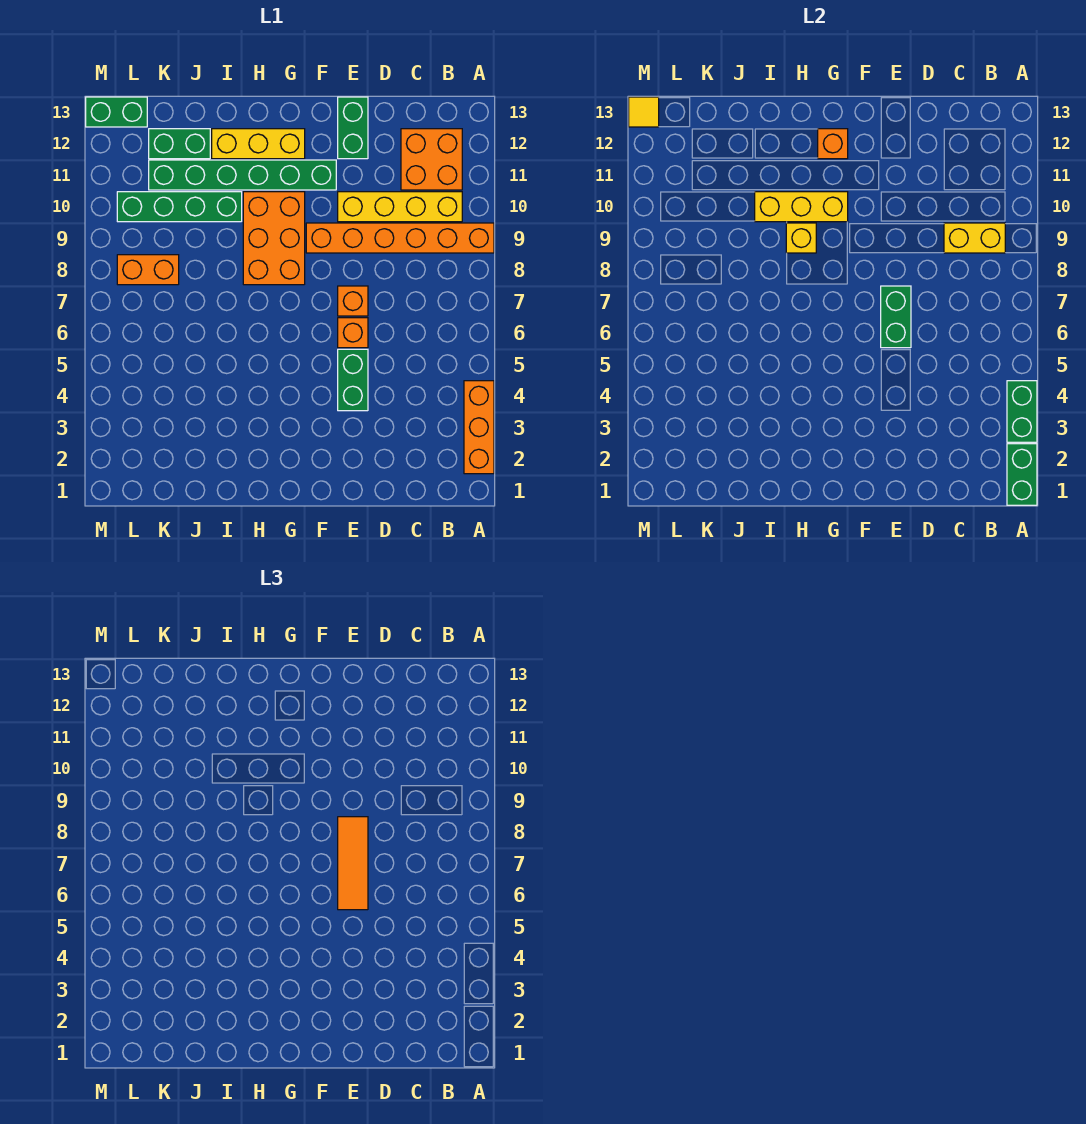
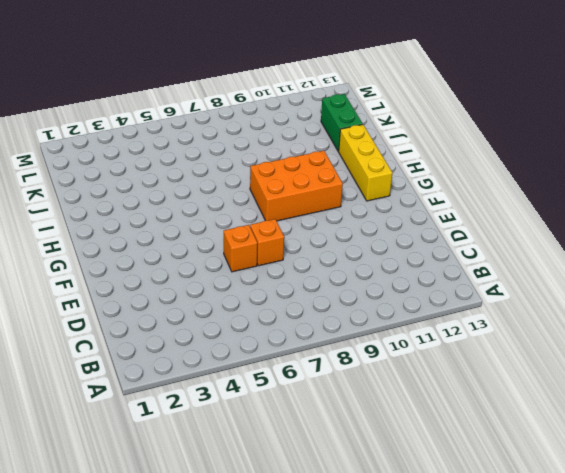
none -> orange 1x3 brick [464,381,494,474]
none -> orange 1x6 brick [306,223,494,253]
none -> yellow 1x4 brick [338,192,462,222]

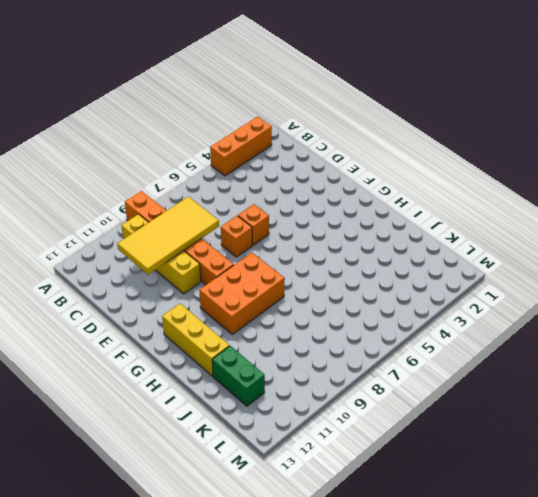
yellow 2x4 tile [117,197,219,275] -> yellow 1x2 brick [944,223,1005,253]
none -> orange 2x2 brick [401,129,462,190]
none -> green 1x2 brick [338,349,368,411]
none -> green 1x2 brick [338,97,368,159]

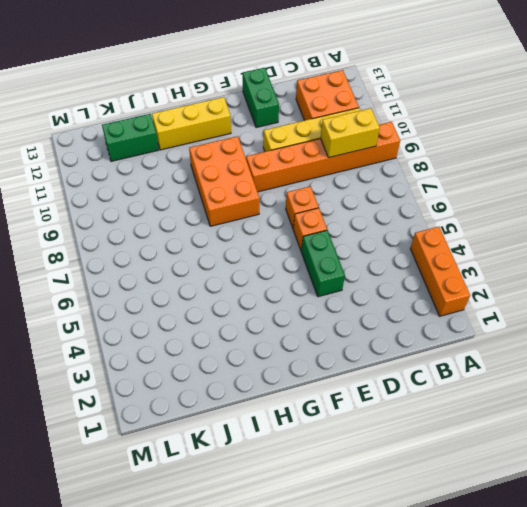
none -> green 1x6 brick [149,160,336,190]
none -> green 1x4 brick [117,192,242,222]
none -> orange 1x2 brick [117,255,179,285]

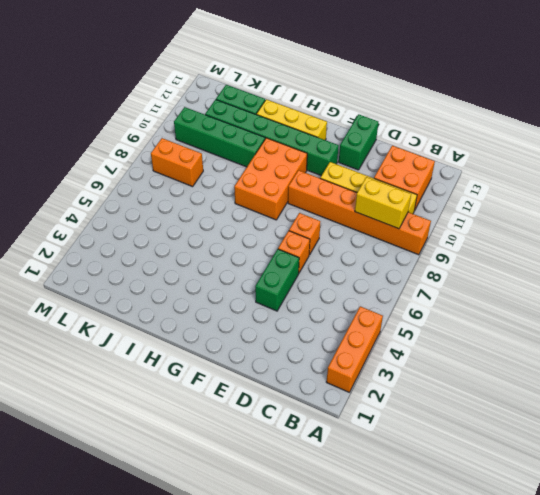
none -> green 1x2 brick [86,97,147,127]
none -> green 1x2 brick [1007,444,1037,505]
none -> green 1x2 brick [1007,381,1037,442]

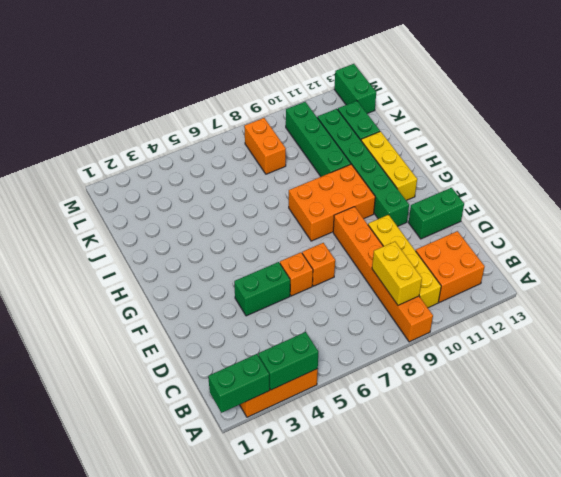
none -> green 1x2 brick [881,286,911,348]
none -> yellow 1x3 brick [755,192,848,222]
none -> orange 1x1 brick [818,129,848,159]

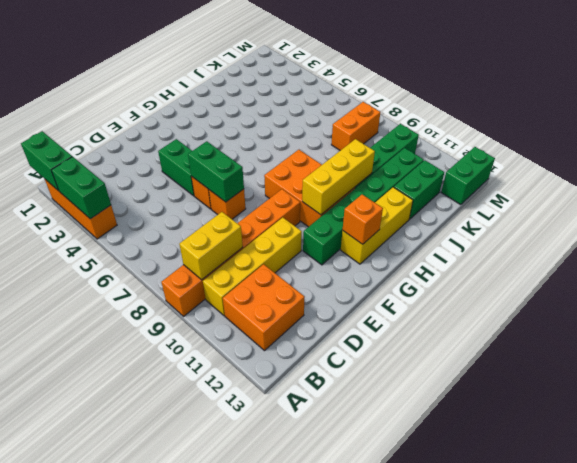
none -> green 1x2 brick [338,97,368,159]
none -> yellow 1x1 brick [786,223,816,253]
none -> yellow 1x1 tile [629,97,659,127]

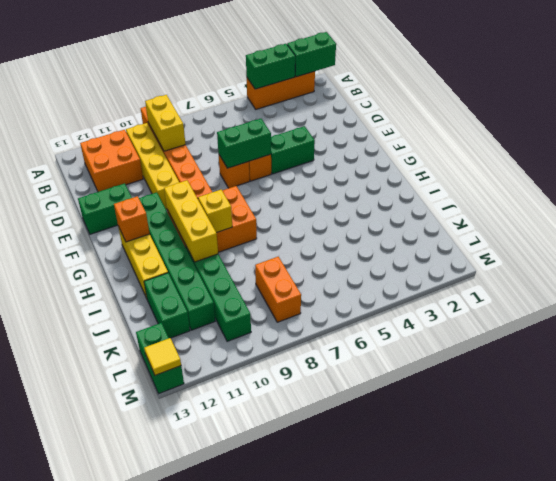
none -> orange 1x3 tile [338,817,368,910]

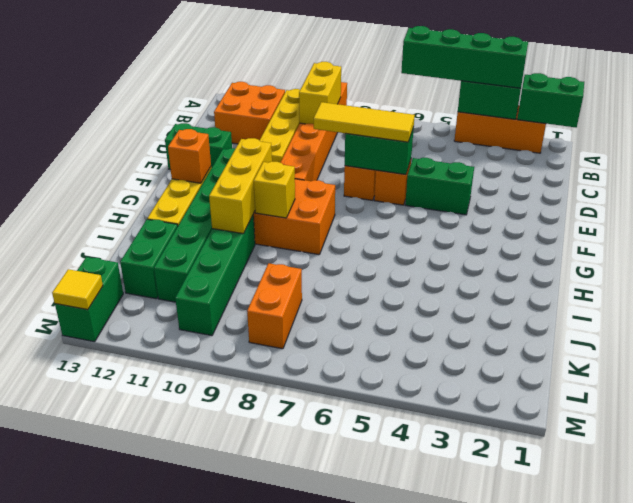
green 1x4 brick [401,26,528,88] -> none
yellow 1x3 tile [314,102,415,142] -> orange 1x3 tile [338,817,368,910]

